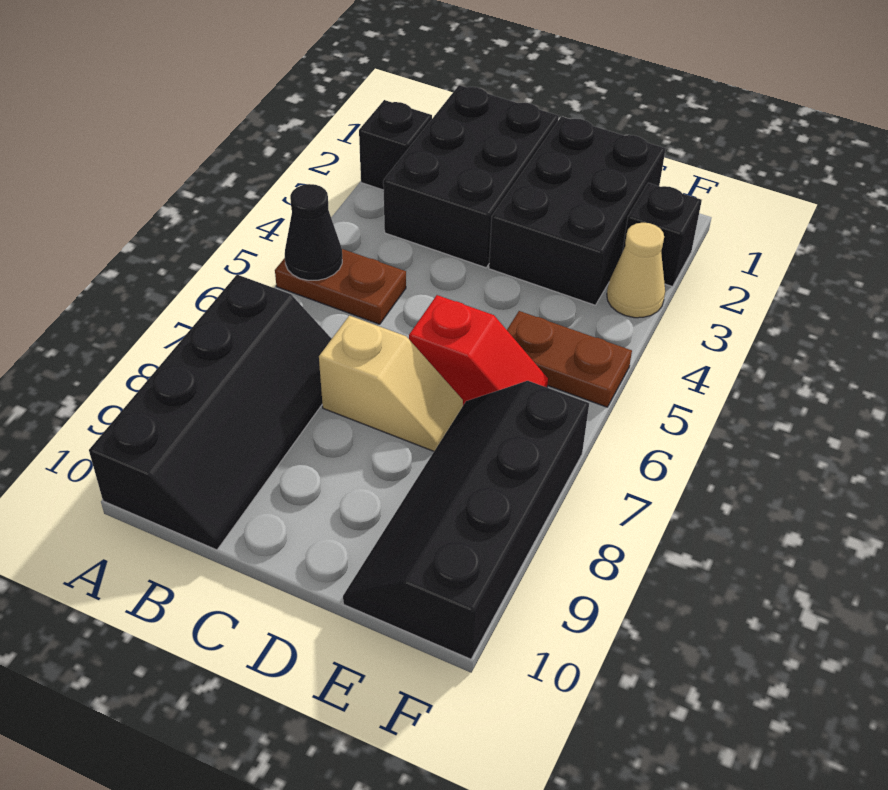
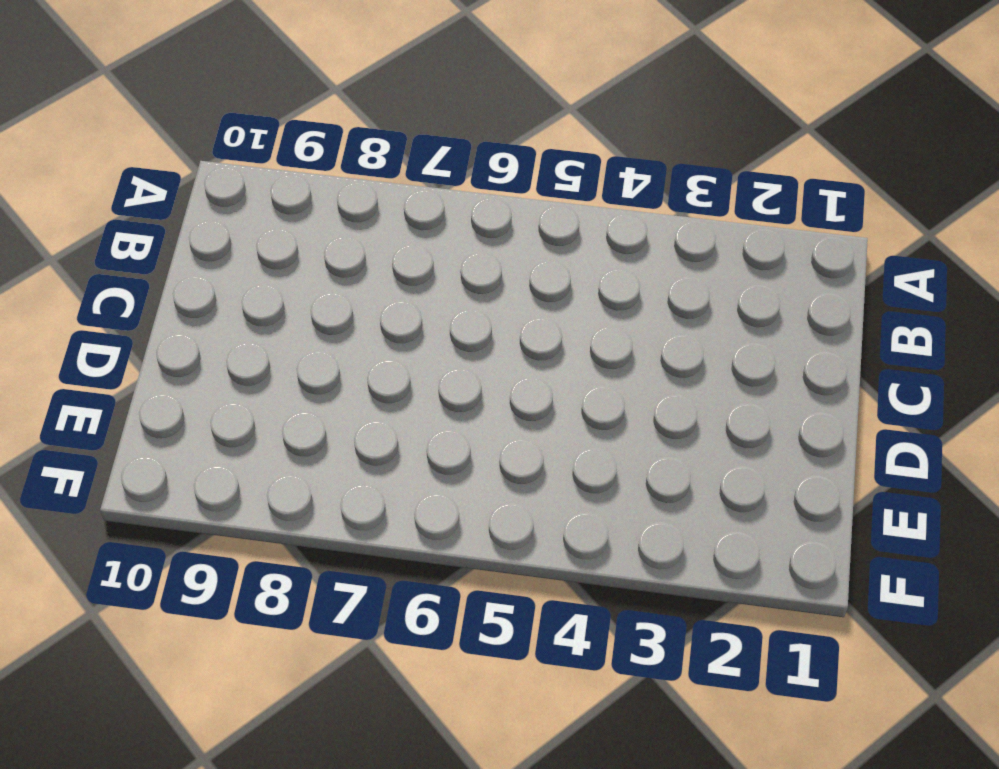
none -> black 1x1 brick [359,100,432,190]
none -> brown 1x2 plate [275,249,406,324]
none -> black 2x4 slope [89,275,332,550]

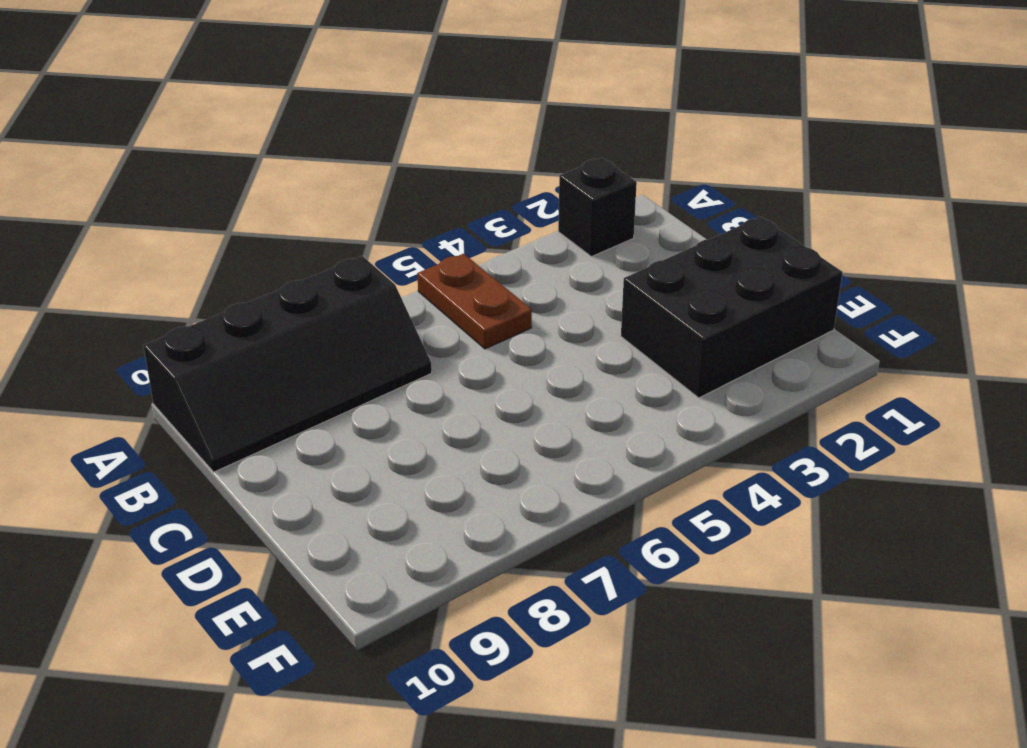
none -> black 2x3 brick [383,85,559,268]
none -> tan 1x2 slope [319,316,463,451]
none -> red 1x2 slope [409,295,548,405]

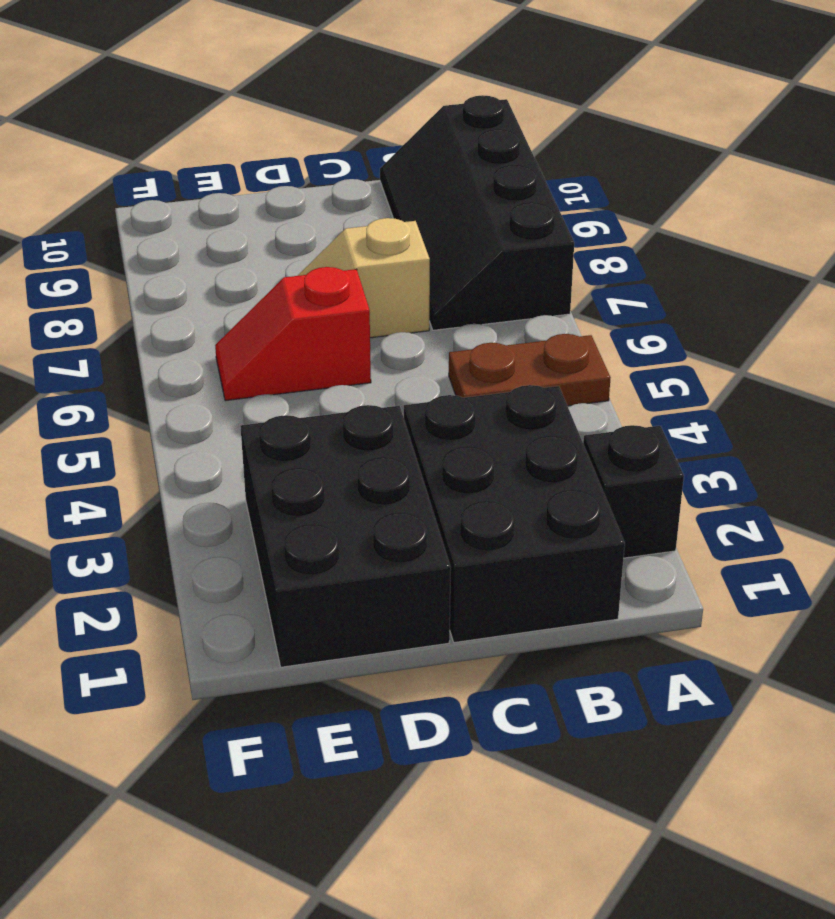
none -> brown 1x2 plate [507,311,632,407]
none -> black 2x4 slope [343,381,589,659]
none -> black 1x1 brick [623,183,702,287]

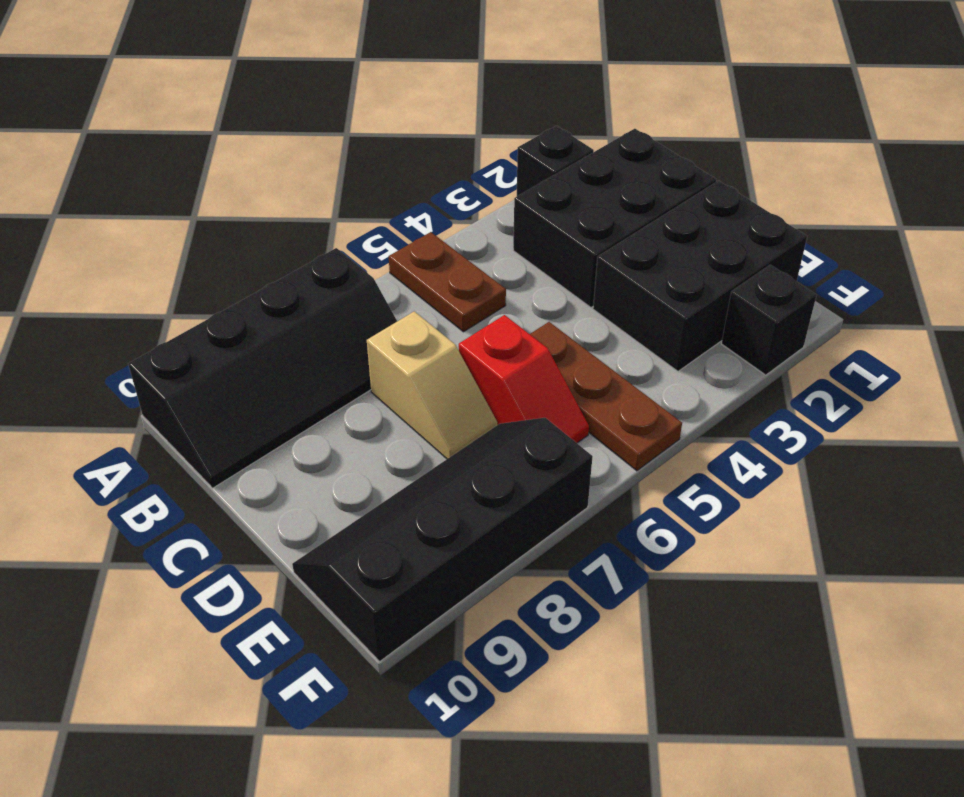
brown 1x3 plate [530,322,682,471] -> brown 1x2 plate [507,311,632,407]
none -> tan 1x1 cone [607,223,665,318]
none -> black 1x1 cone [285,184,342,280]

